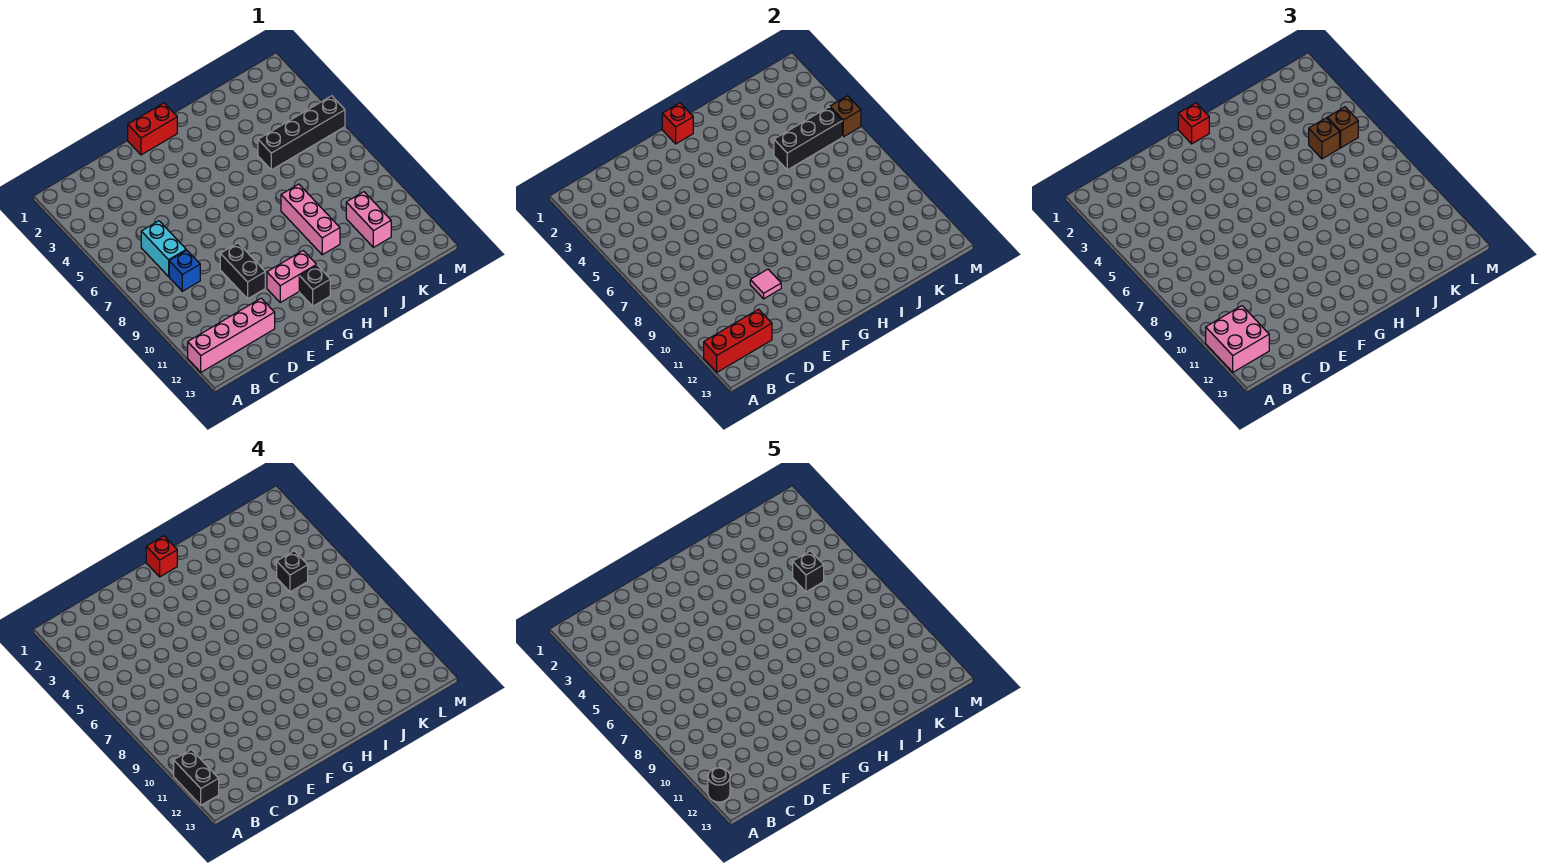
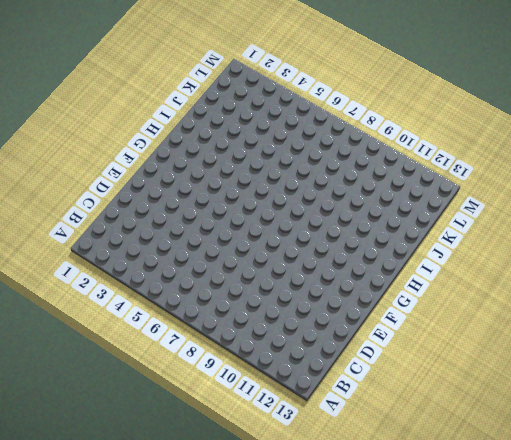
none -> pink 1x4 brick [188,298,275,372]
none -> cyan 1x2 brick [141,221,186,276]
none -> blue 1x1 brick [169,250,200,291]

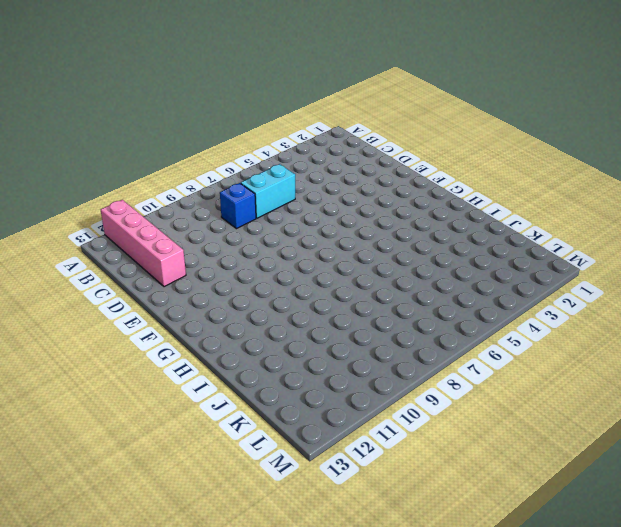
none -> black 1x2 brick [220,243,265,299]
none -> red 1x2 brick [128,103,177,155]
none -> pink 1x2 brick [267,251,317,302]

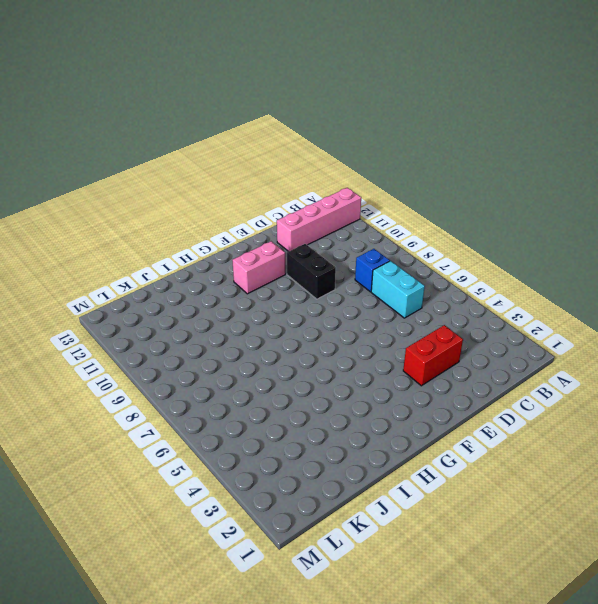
red 1x2 brick [403,325,463,386] -> red 1x2 brick moved to [128,103,177,155]
none -> black 1x1 brick [299,265,330,306]
none -> pink 1x3 brick [281,184,340,255]
none -> black 1x4 brick [258,96,345,170]

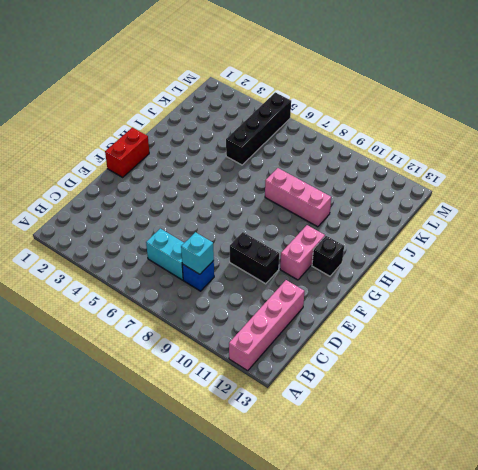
cyan 1x1 brick [181,232,214,274] -> none
none -> pink 1x2 brick [346,192,391,247]
none -> red 1x3 brick [704,309,772,372]
none -> pink 1x1 tile [750,269,781,299]

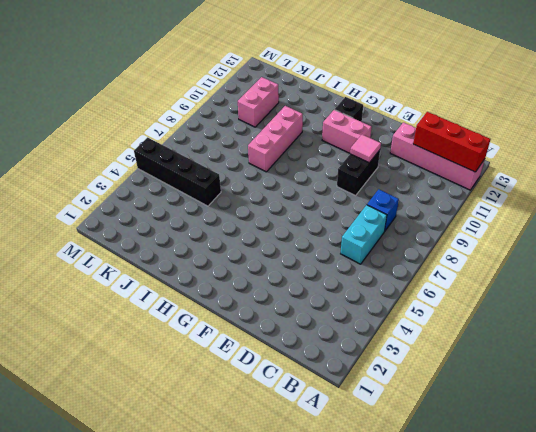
none -> red 1x2 brick [128,103,177,155]
none -> red 1x1 brick [662,103,693,144]
none -> black 1x3 brick [774,107,842,170]

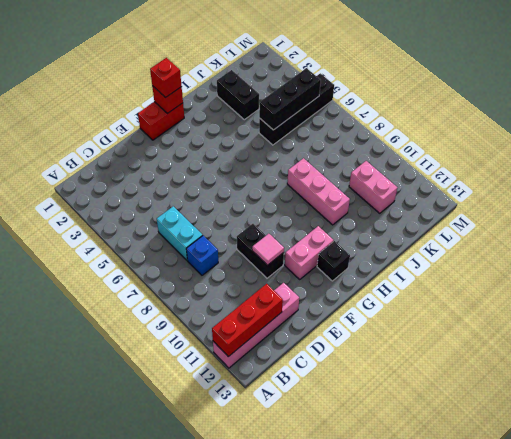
black 1x2 brick [217,70,259,120] -> black 1x2 brick moved to [174,750,219,805]
none -> brown 1x1 brick [830,96,861,137]
none -> pink 2x2 brick [1206,306,1269,372]
none -> brown 1x1 brick [1309,118,1340,159]

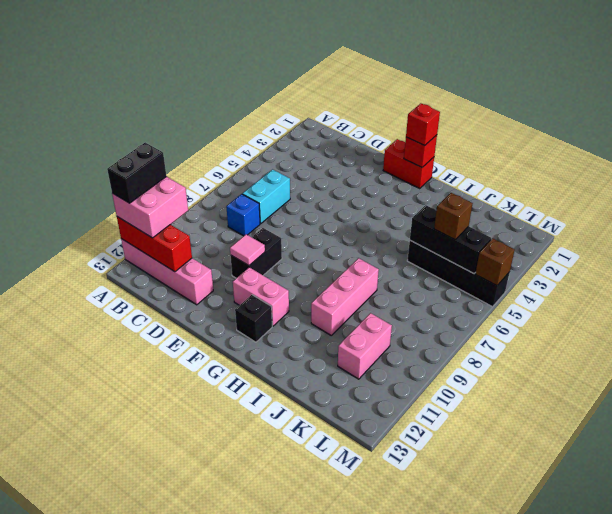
none -> brown 1x1 brick [1327,107,1358,148]
none -> red 1x1 brick [146,536,177,577]
none -> black 1x1 brick [277,551,308,592]

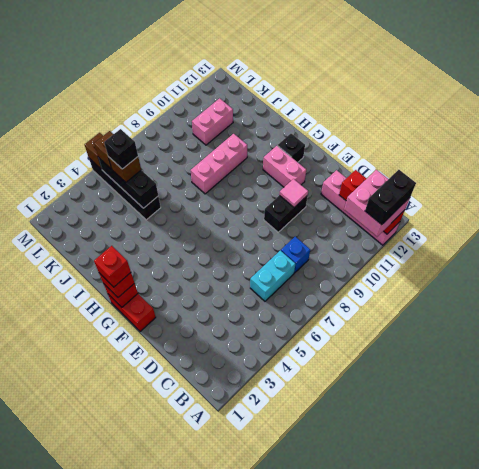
none -> black 1x1 round brick [708,768,730,802]
none -> black 1x1 brick [793,551,824,592]

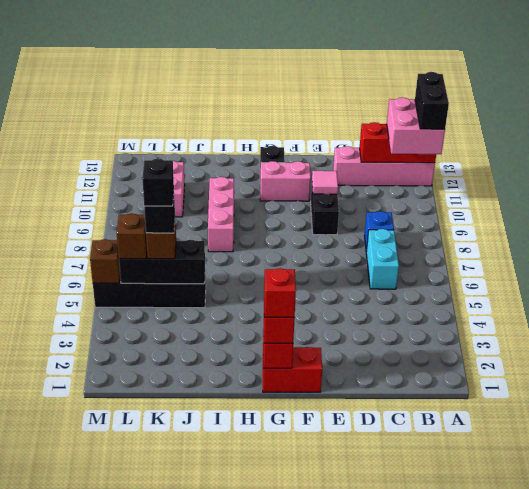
none -> black 1x1 round brick [708,768,730,802]

